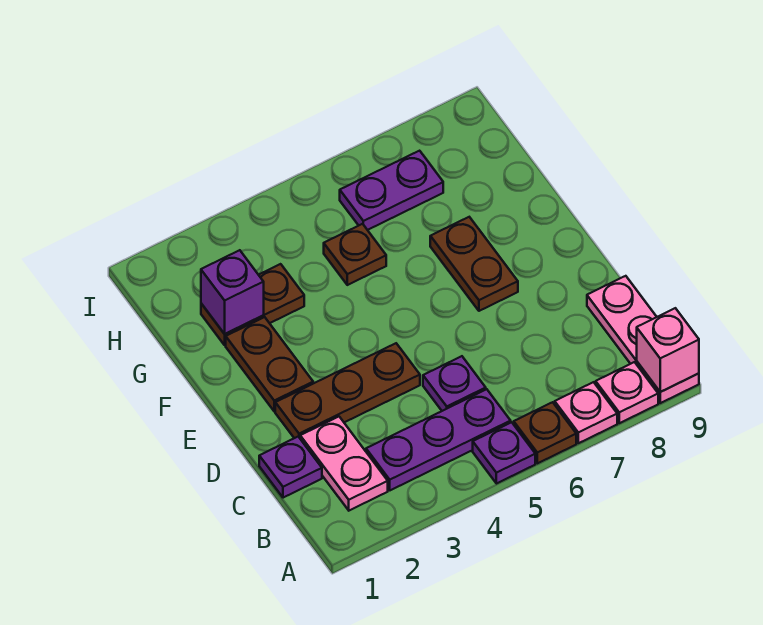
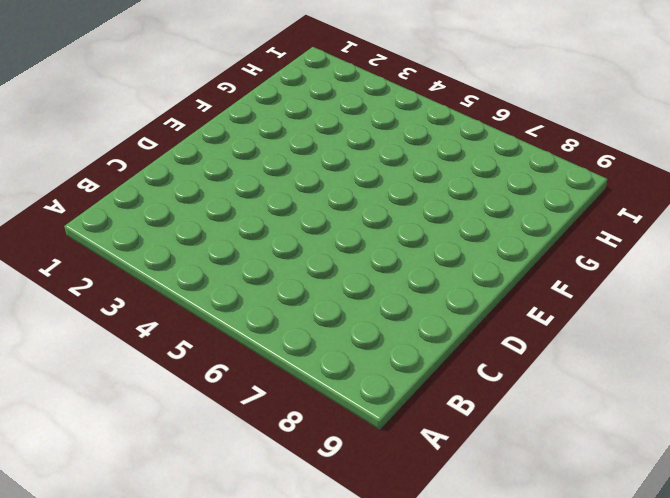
none -> purple 1x1 plate [473,422,535,484]
none -> brown 1x1 plate [514,402,576,463]
none -> pink 1x1 plate [555,382,617,443]

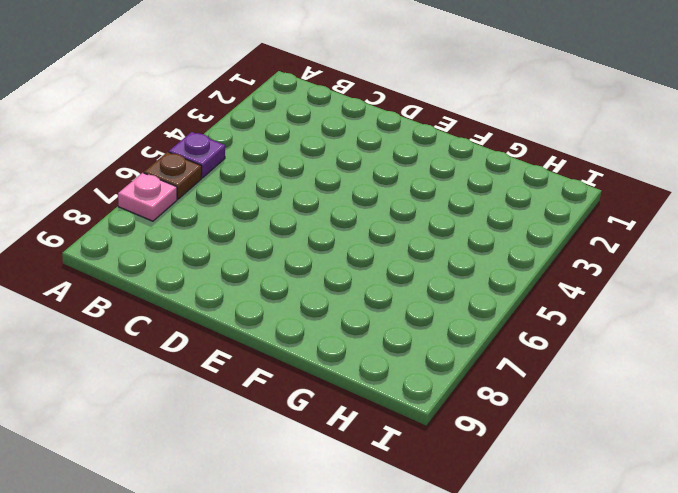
none -> pink 1x1 plate [596,362,658,423]
none -> pink 1x3 plate [587,276,699,403]
none -> pink 1x2 plate [300,417,388,511]

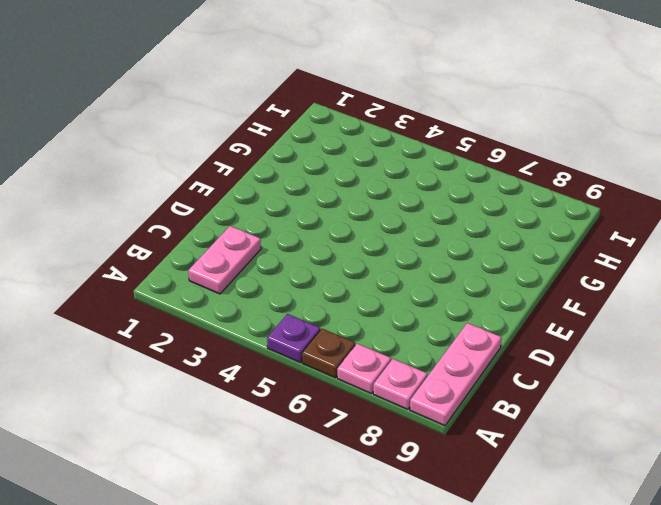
none -> purple 1x3 plate [366,389,511,490]
none -> purple 1x1 plate [259,437,322,498]
none -> purple 1x1 plate [423,356,486,411]

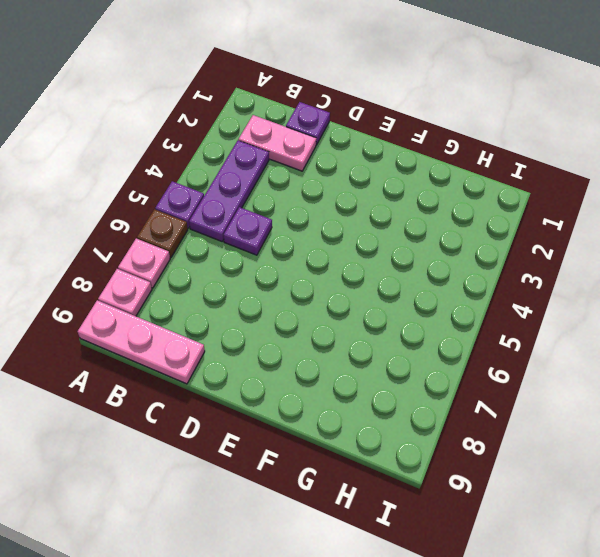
none -> brown 1x3 plate [275,343,420,438]
none -> brown 1x2 plate [226,317,313,411]
none -> brown 1x2 plate [430,217,518,311]

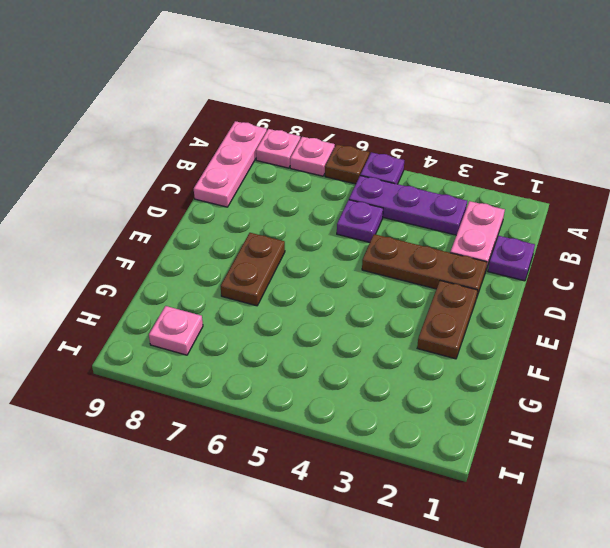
pink 1x1 plate [149,306,203,355] -> none
none -> brown 1x2 plate [201,264,304,345]
none -> brown 1x1 plate [324,224,386,285]
none -> purple 1x2 plate [340,151,443,230]

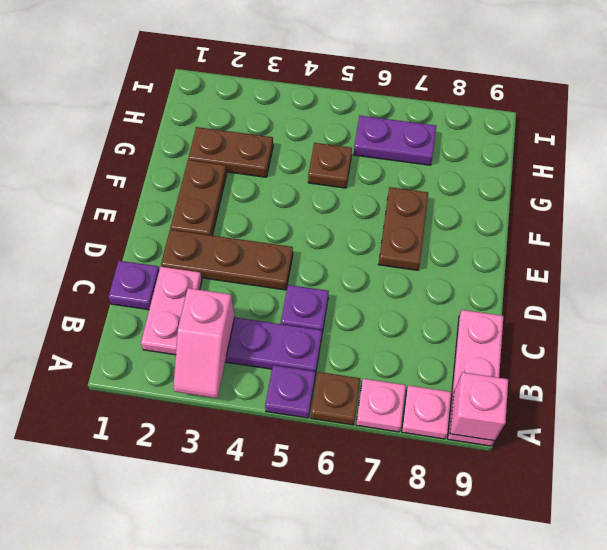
pink 1x2 slope [173,288,235,398] -> none
none -> purple 1x1 brick [201,250,264,334]

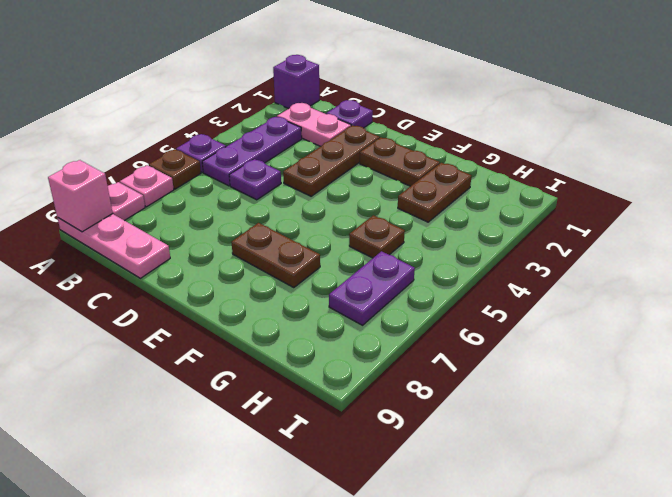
purple 1x1 brick [273,55,319,109] -> purple 1x1 brick moved to [201,250,264,334]

